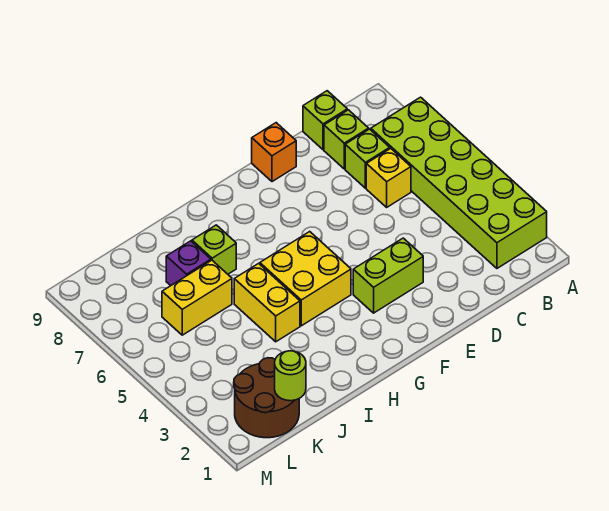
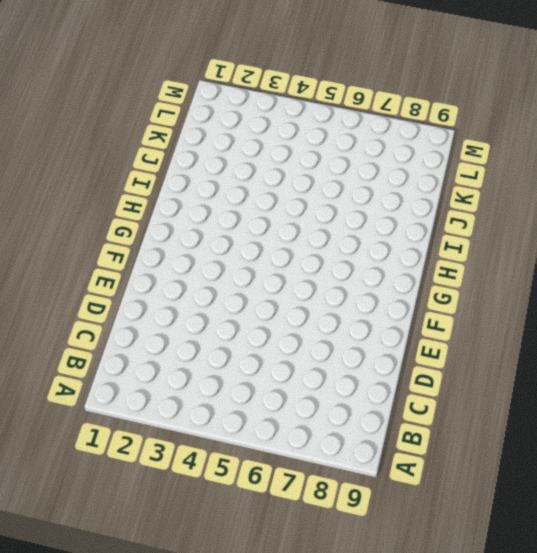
none -> lime 2x6 brick [371,97,547,268]
none -> yellow 1x1 brick [366,148,411,207]
none -> lime 1x1 brick [345,129,390,188]

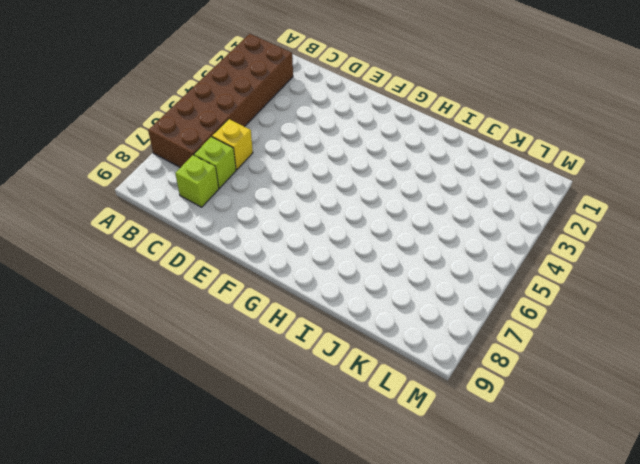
brown 2x6 brick [148,34,293,168] -> lime 2x6 brick [371,97,547,268]
none -> lime 1x1 brick [303,91,347,150]
none -> lime 1x2 brick [353,238,423,313]
none -> orange 1x1 brick [252,123,296,182]

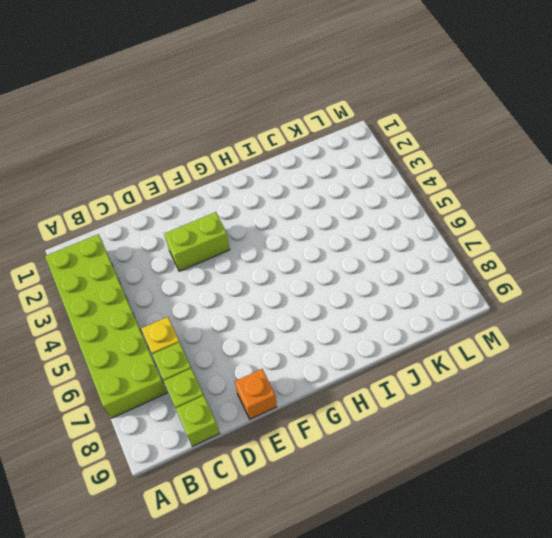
none -> yellow 2x2 brick [260,232,351,326]
none -> yellow 1x2 brick [234,263,300,342]
none -> lime 1x1 brick [192,225,236,274]

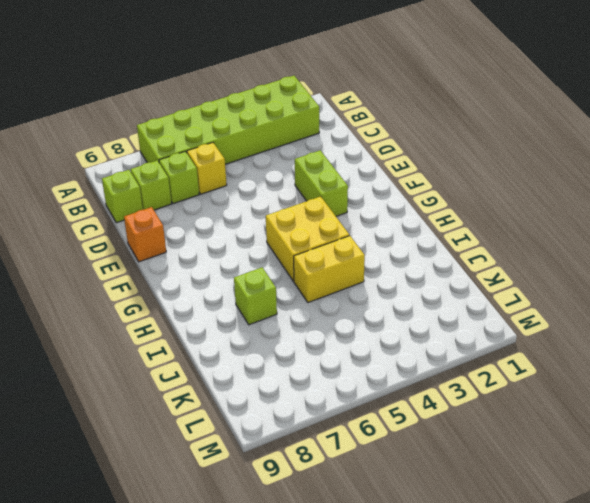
none -> yellow 1x2 brick [162,260,232,335]
none -> purple 1x1 brick [166,241,211,286]
none -> brown 2x2 round brick [234,358,299,438]

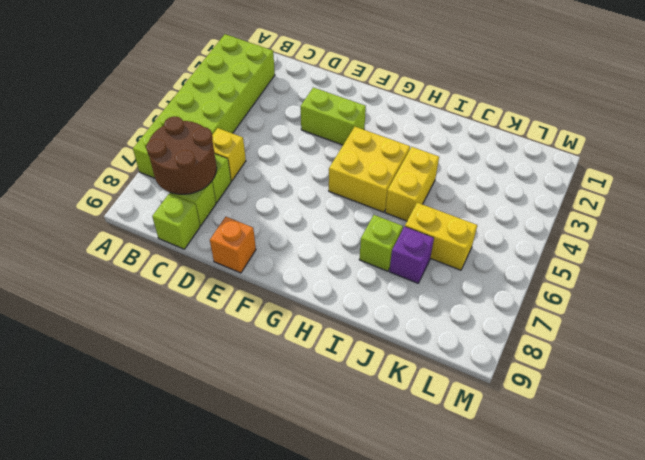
brown 2x2 round brick [146,116,217,194] -> brown 2x2 round brick moved to [234,358,299,438]
none -> lime 1x1 round brick [275,351,306,401]

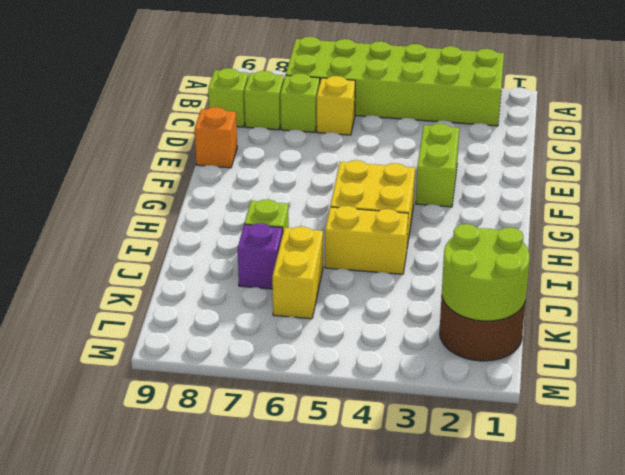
lime 2x2 round brick [442,224,530,321] -> lime 1x1 round brick [275,351,306,401]

